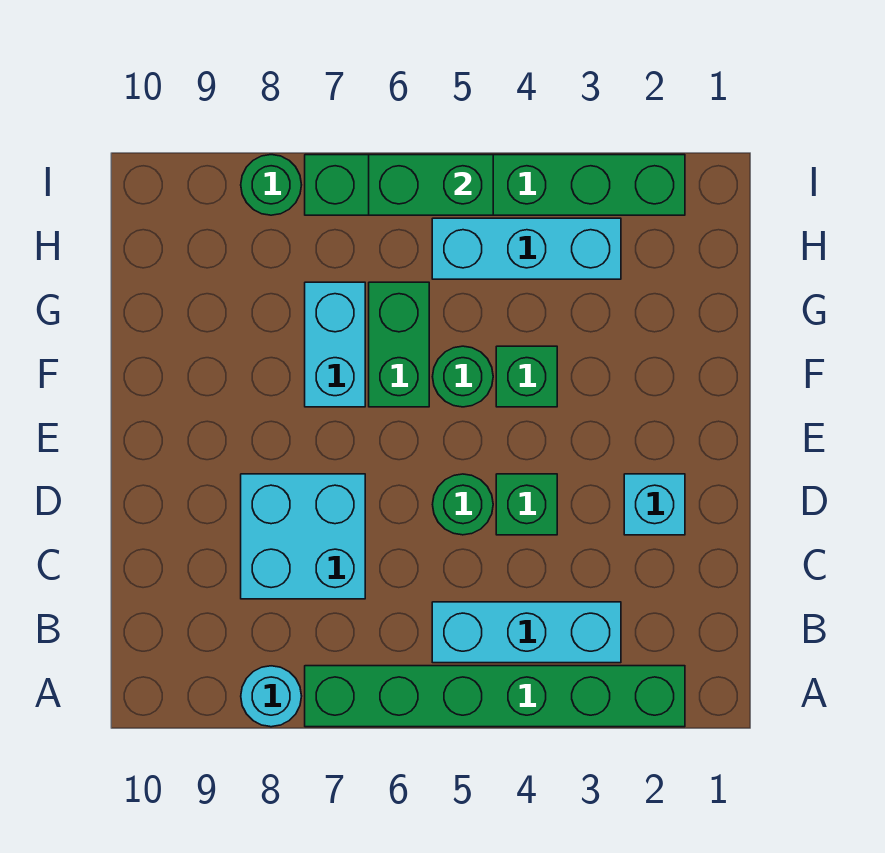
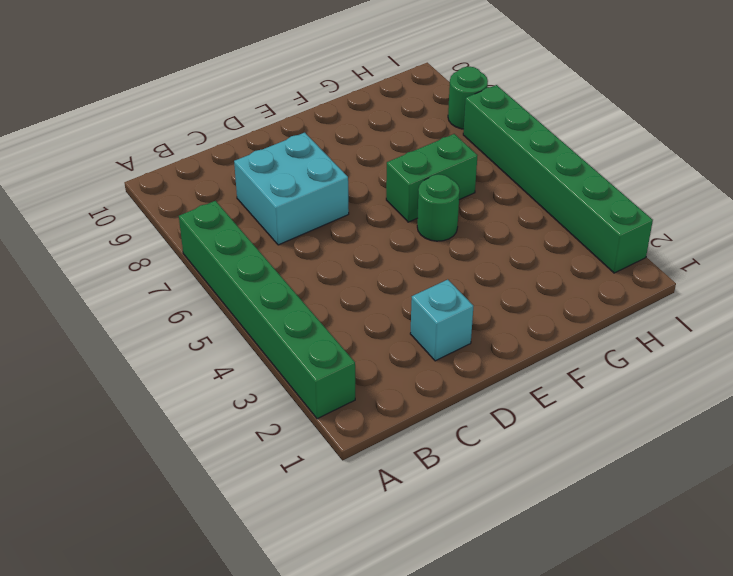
none -> cyan 1x1 round brick [241,666,302,727]
none -> cyan 1x3 brick [432,602,621,663]
none -> green 1x1 brick [496,474,557,535]

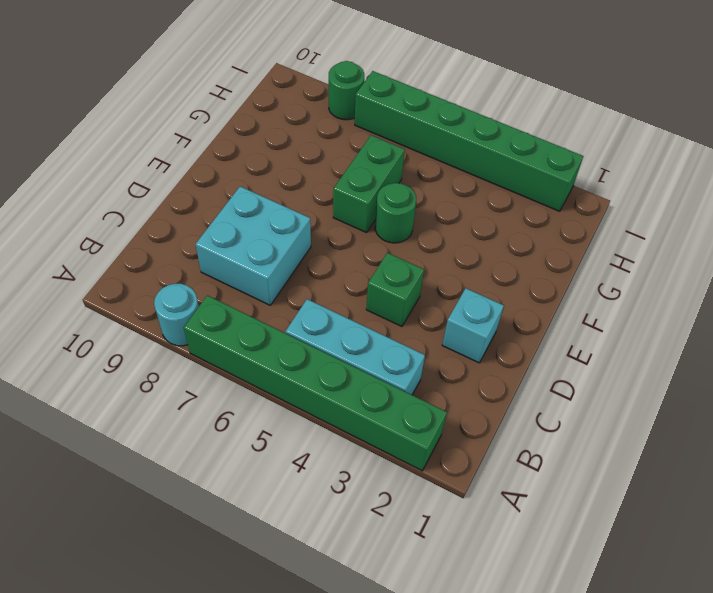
none -> green 1x1 round brick [433,474,493,535]
none -> green 1x1 brick [496,346,557,407]
none -> cyan 1x2 brick [305,282,365,407]

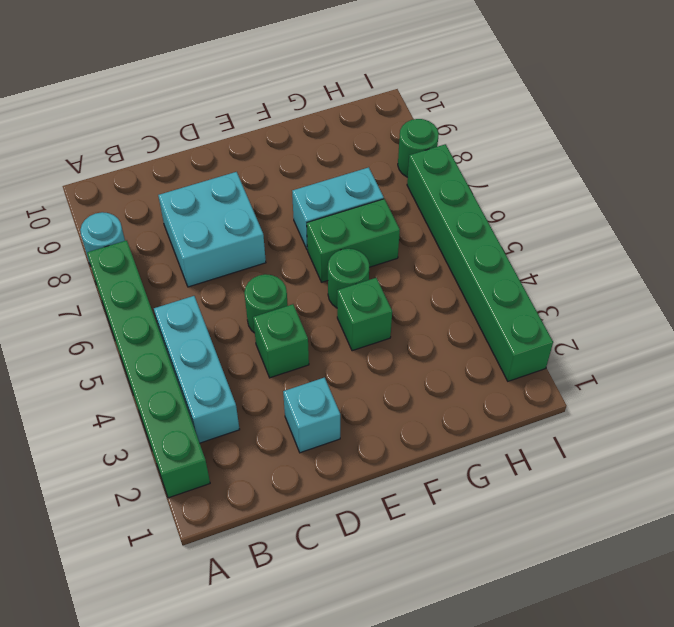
none -> cyan 1x3 brick [432,218,621,279]
none -> green 1x2 brick [369,155,493,215]

